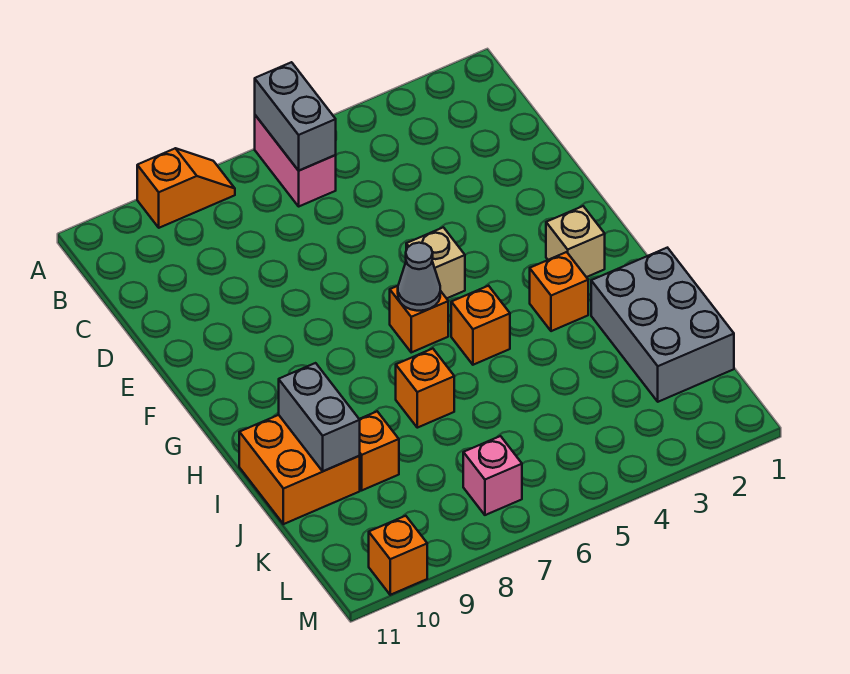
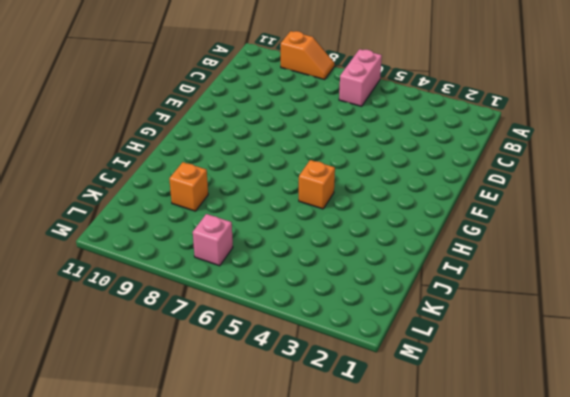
none -> tan 1x1 brick [406,227,465,298]
none -> tan 1x1 brick [546,206,605,277]
none -> orange 1x1 brick [390,286,448,352]

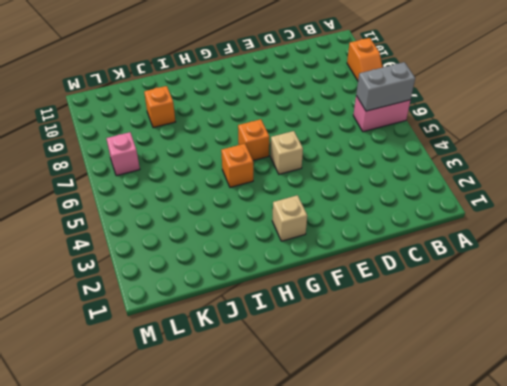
none -> orange 1x1 brick [530,252,588,331]
none -> grey 2x3 brick [591,248,734,402]
none -> orange 1x1 brick [396,349,454,428]

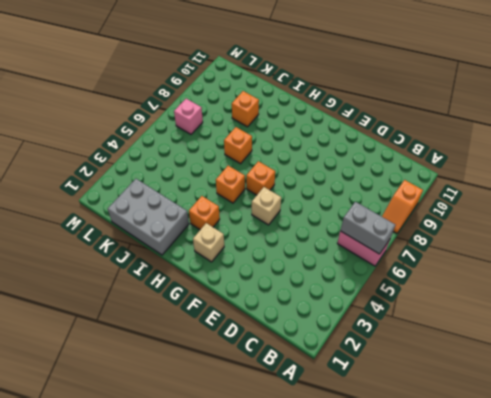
none -> orange 2x2 brick [239,415,360,524]
none -> orange 1x1 brick [369,516,427,595]
none -> grey 1x1 cone [398,243,440,311]

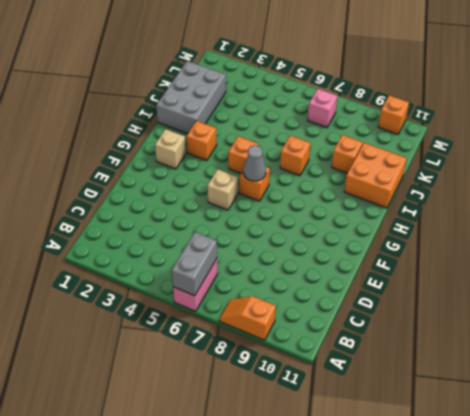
none -> grey 1x2 brick [279,363,360,471]

